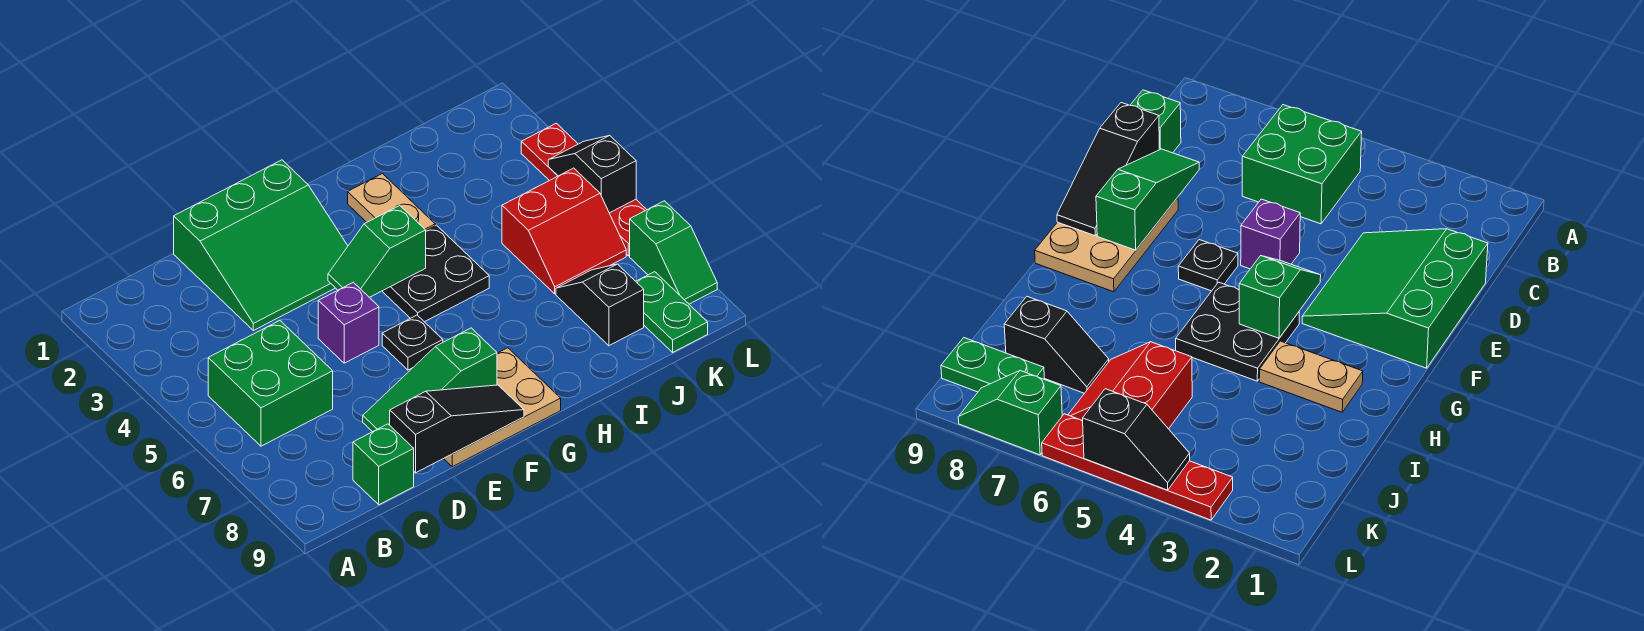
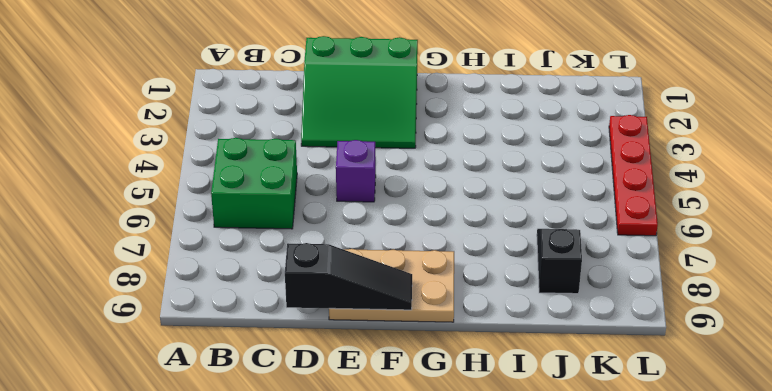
none -> green 1x1 brick [353,424,414,505]
none -> black 1x1 plate [382,315,443,370]
none -> black 2x2 plate [382,225,489,322]

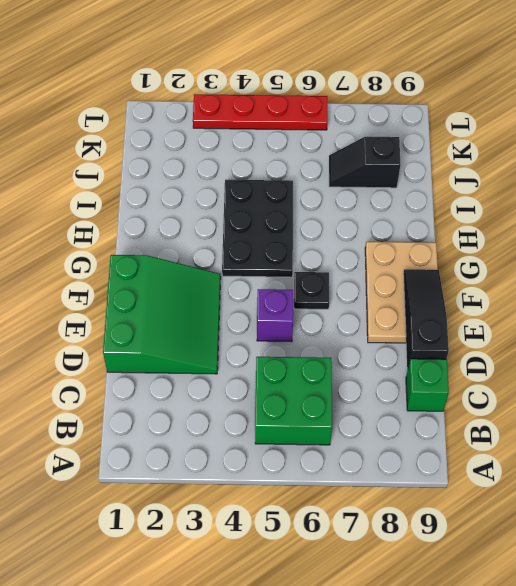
black 2x3 plate [222,180,293,277] -> black 2x2 plate [382,225,489,322]
none -> tan 1x2 plate [348,174,435,230]
none -> red 2x2 slope [502,168,626,294]
none -> green 1x2 plate [636,272,708,352]

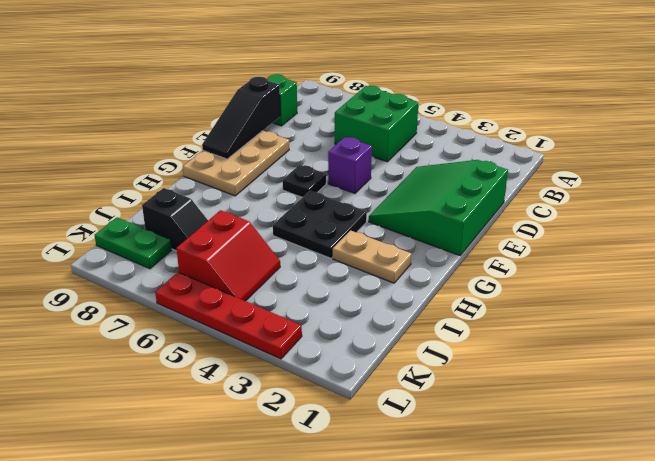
red 2x2 slope [176,210,280,301] -> red 2x2 slope turned to [502,168,626,294]
none -> green 1x2 slope [630,201,717,304]
none -> green 1x3 slope [363,328,497,432]
none -> green 1x2 slope [328,205,426,297]

